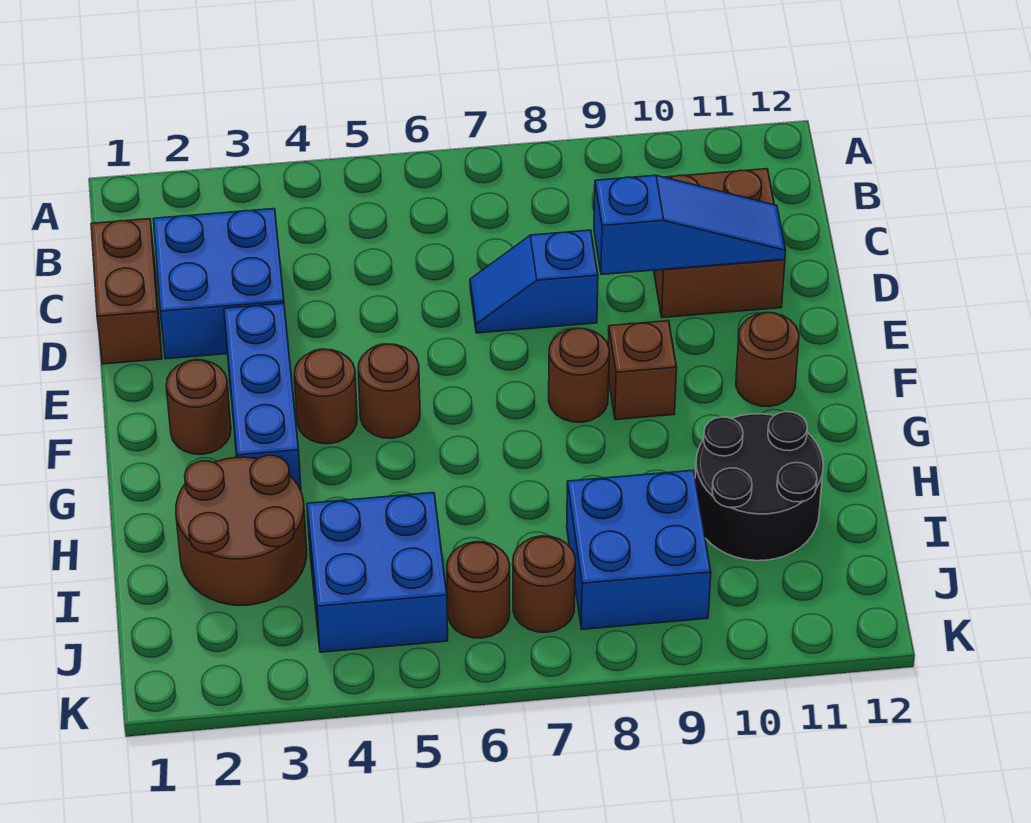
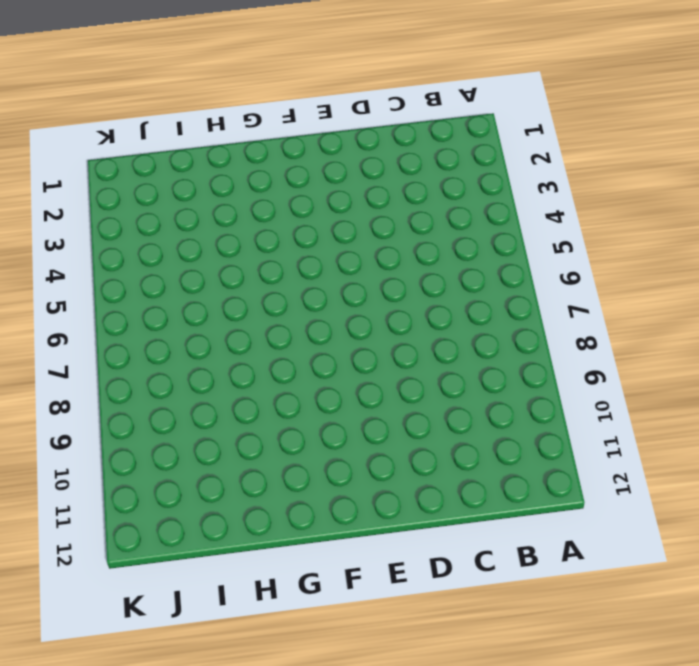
none -> brown 1x2 brick [91,219,162,364]
none -> blue 2x2 brick [154,209,284,359]
none -> brown 2x2 brick [654,169,785,318]

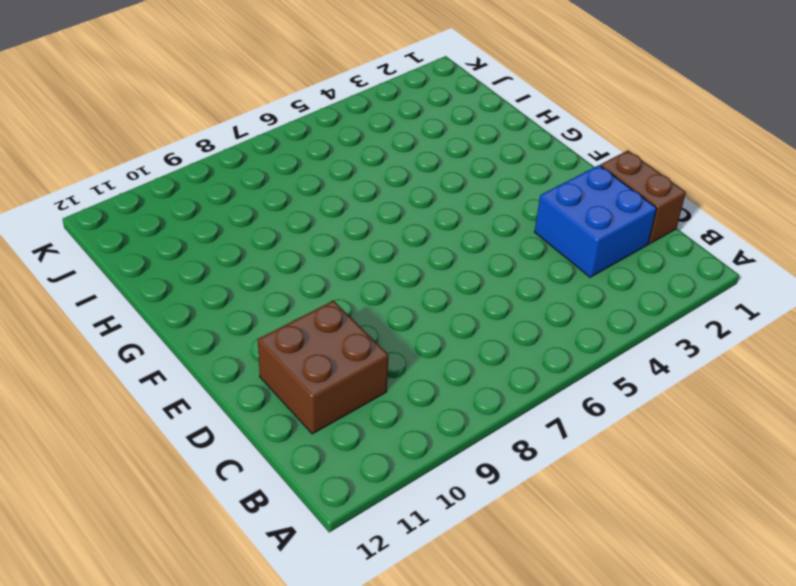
none -> blue 1x2 slope [470,230,598,333]
none -> blue 1x3 brick [224,304,301,490]
none -> brown 1x1 round brick [166,360,231,454]

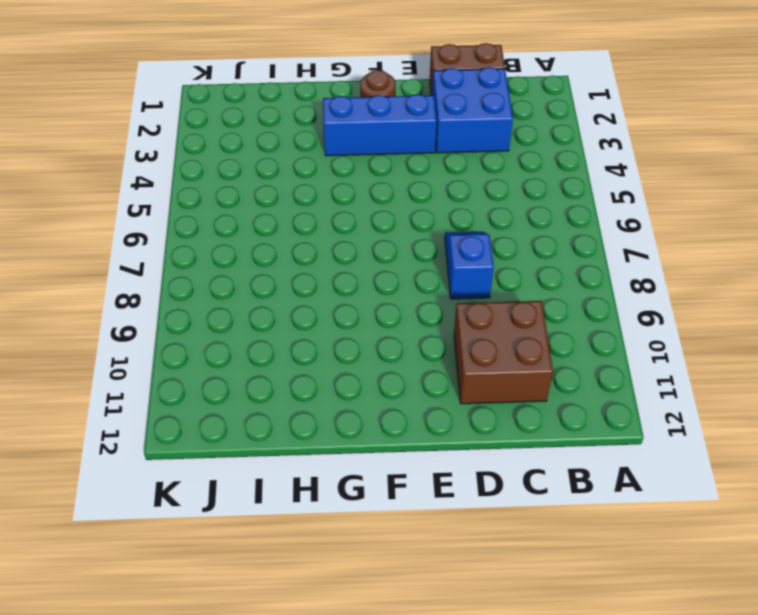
none -> brown 1x1 round brick [294,349,357,444]
none -> brown 1x1 round brick [358,344,420,438]
none -> brown 1x1 round brick [549,328,609,422]

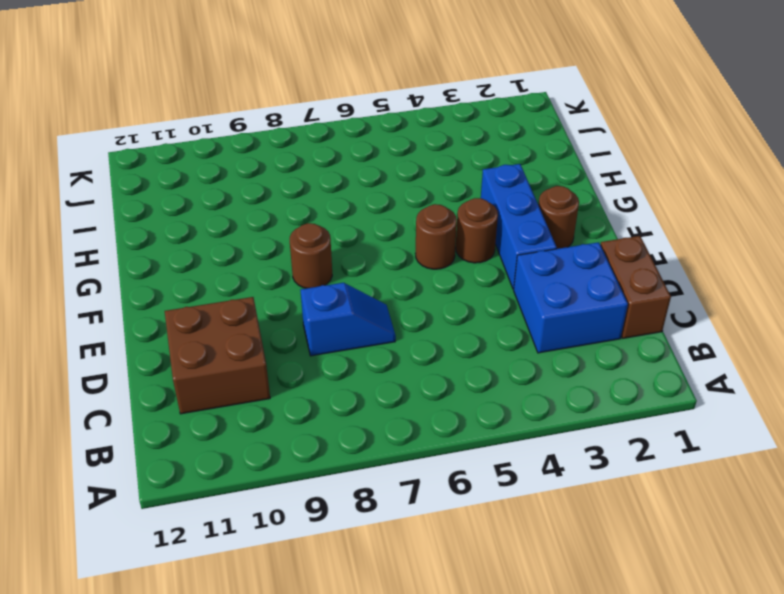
none -> brown 1x1 brick [608,321,677,420]
none -> brown 1x1 round brick [736,313,799,407]
none -> brown 2x2 round brick [176,455,307,605]

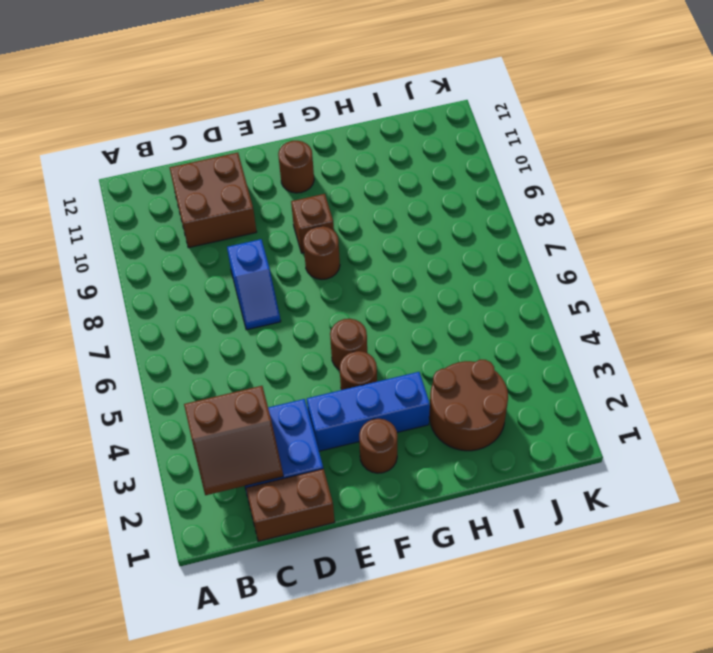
brown 2x2 slope [184,386,283,495] -> none
none -> black 2x2 round brick [695,412,823,561]
none -> blue 2x2 brick [307,493,448,652]
none -> blue 2x2 brick [567,470,711,629]

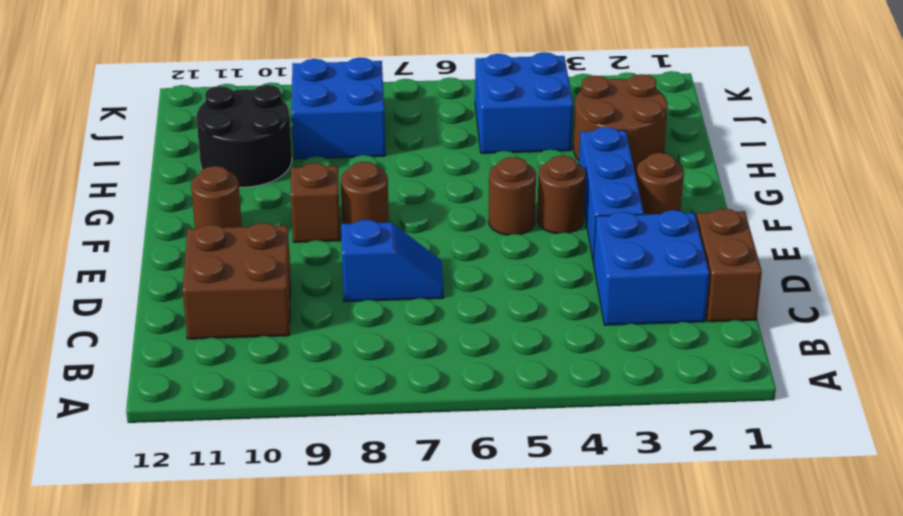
none -> brown 1x1 round brick [447,542,510,638]
none -> brown 1x1 round brick [513,536,575,632]
none -> blue 1x3 slope [594,175,786,275]

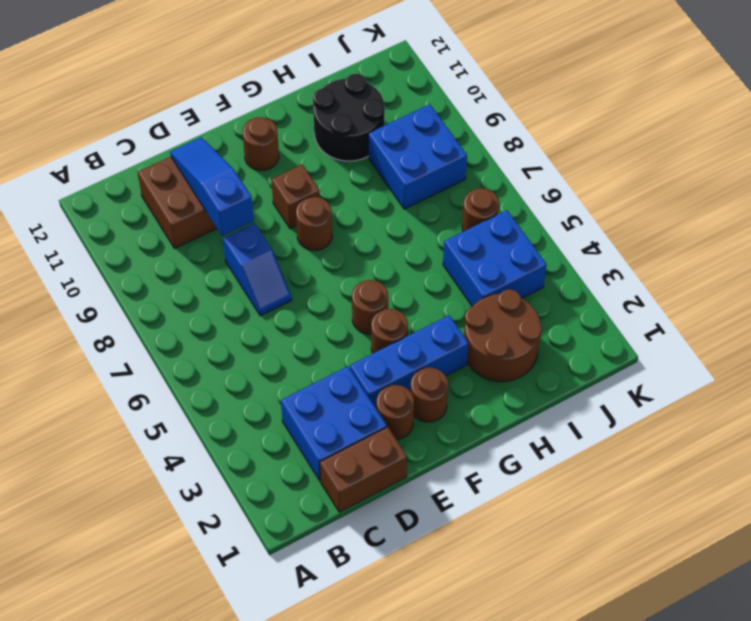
brown 1x1 round brick [376,385,414,439] -> brown 1x1 round brick moved to [513,536,575,632]

